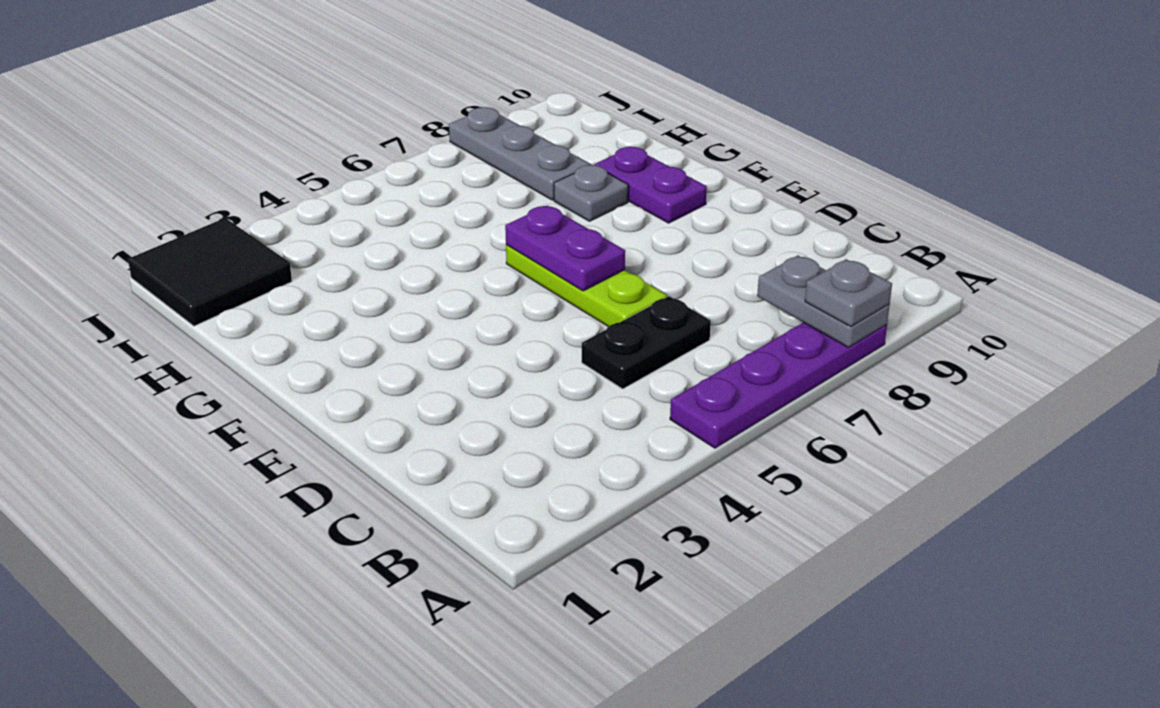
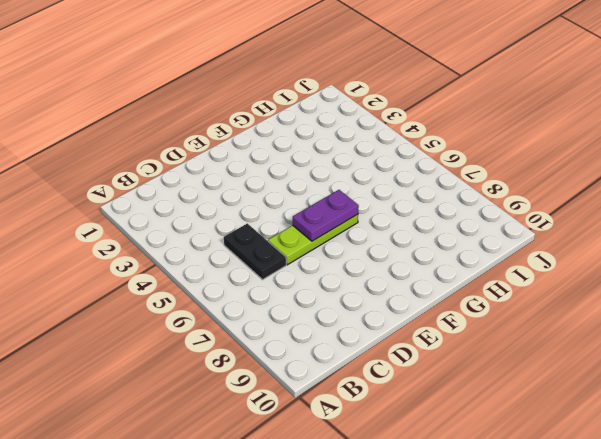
none -> purple 1x4 plate [670,322,887,448]
none -> purple 1x2 plate [594,147,707,223]

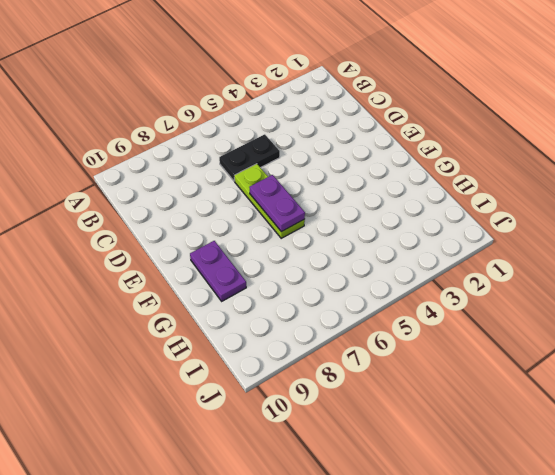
none -> purple 1x4 plate [670,322,887,448]
none -> grey 1x1 plate [554,165,628,221]

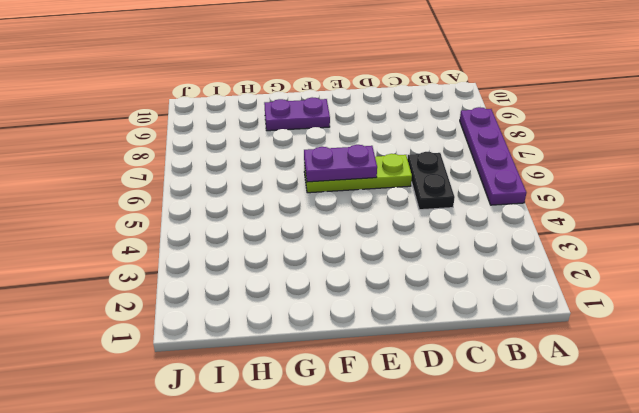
none -> grey 1x1 plate [554,165,628,221]
none -> grey 1x3 plate [449,107,591,200]

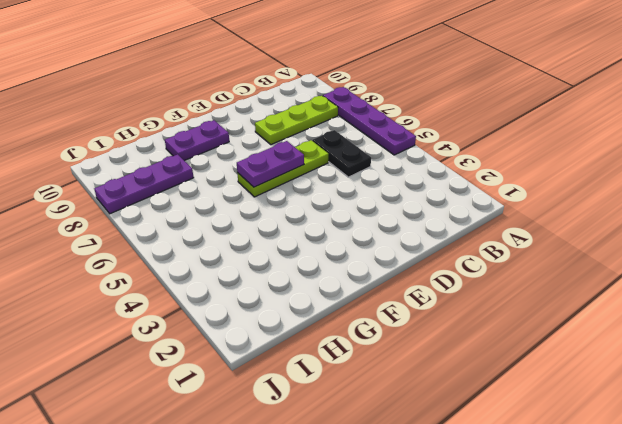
lime 1x3 plate [255,96,338,145] -> none
purple 1x3 plate [94,154,194,214] -> grey 1x3 plate [449,107,591,200]
none -> grey 1x1 plate [554,165,628,221]
none -> black 2x2 tile [128,218,292,326]

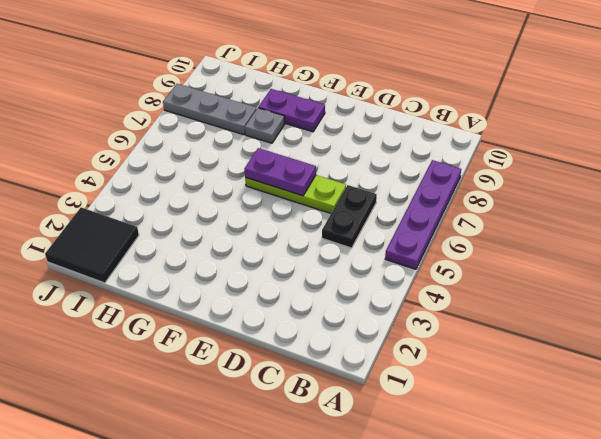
none -> grey 1x2 plate [757,255,890,347]
none -> grey 1x1 plate [805,259,892,327]

